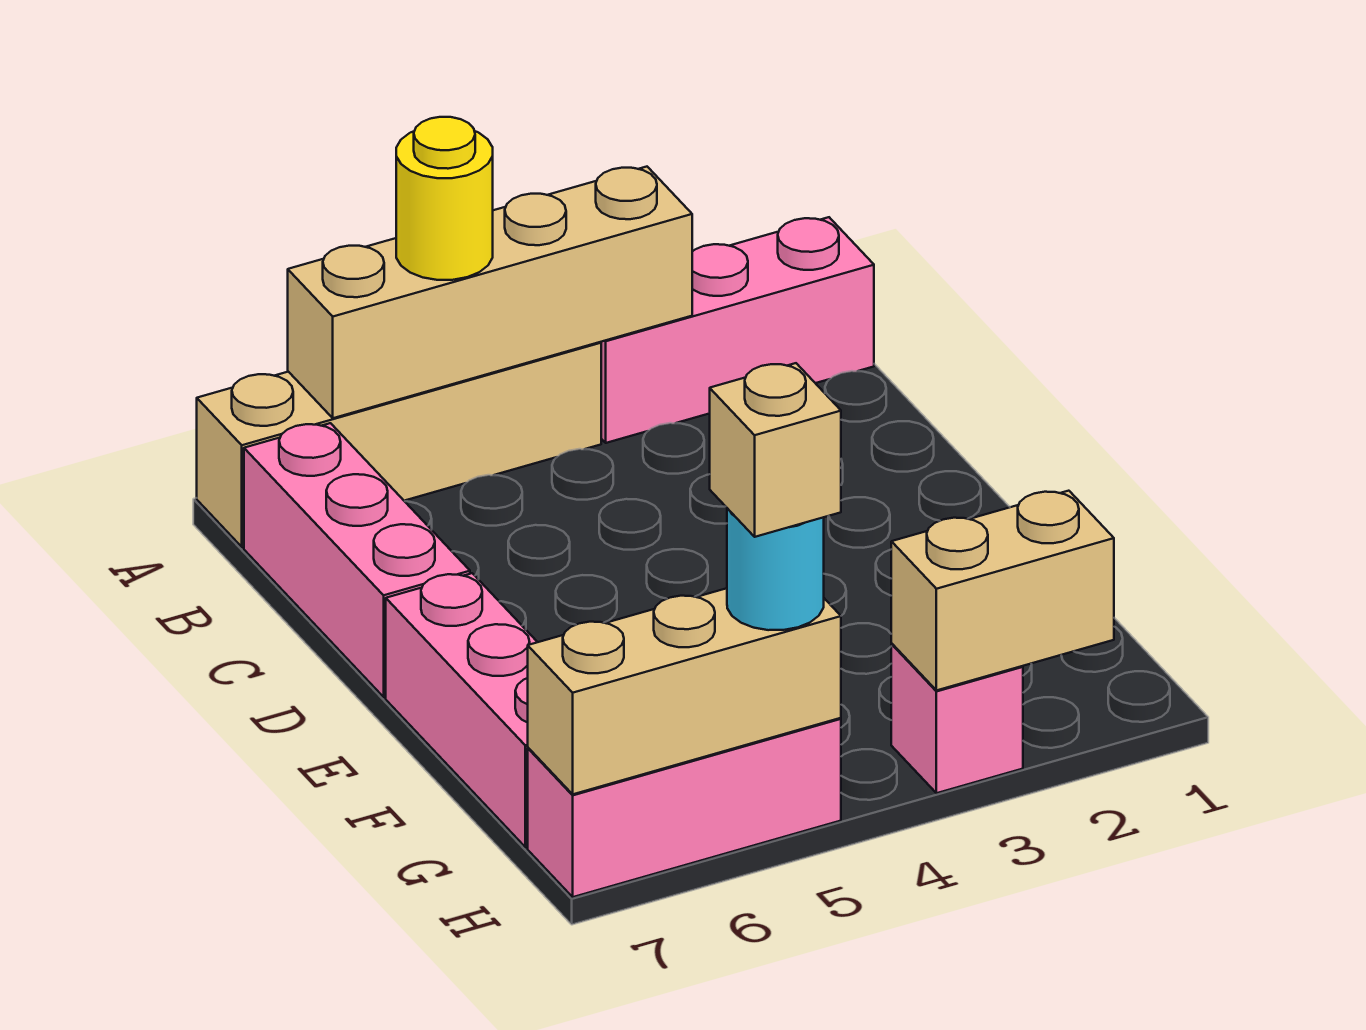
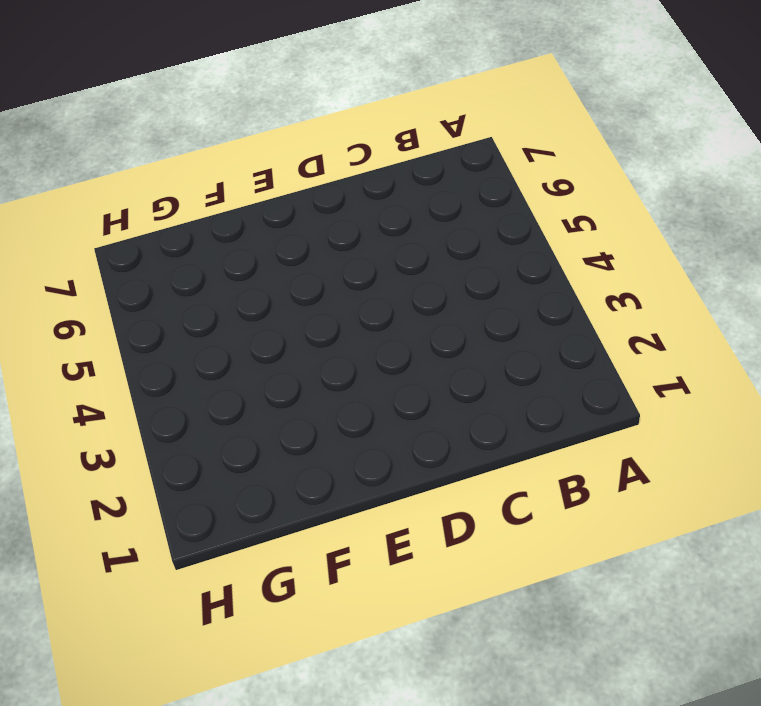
none -> pink 1x3 brick [601,217,874,443]
none -> tan 1x4 brick [197,342,601,547]
none -> pink 1x3 brick [244,423,470,697]

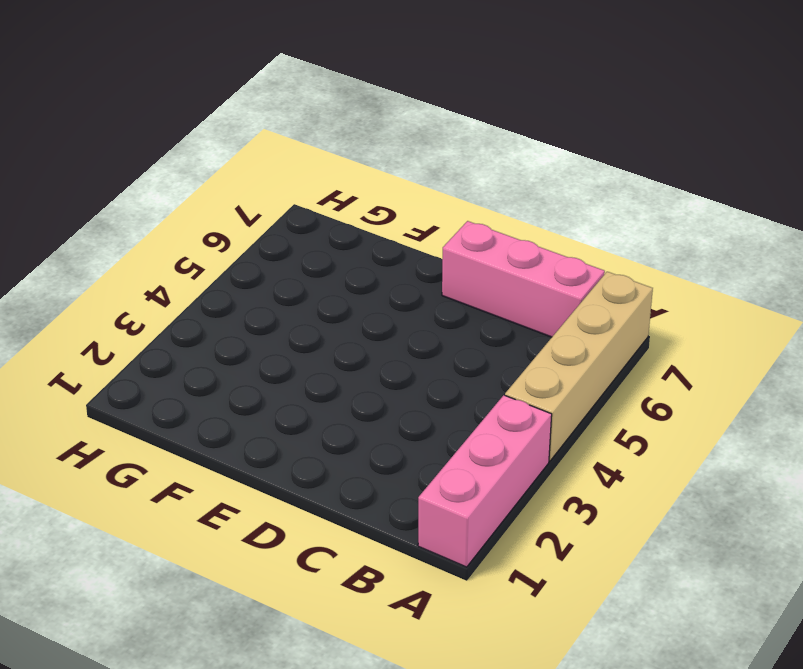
none -> pink 1x3 brick [386,573,537,847]
none -> pink 1x1 brick [891,644,1023,793]
none -> pink 1x3 brick [528,718,841,897]

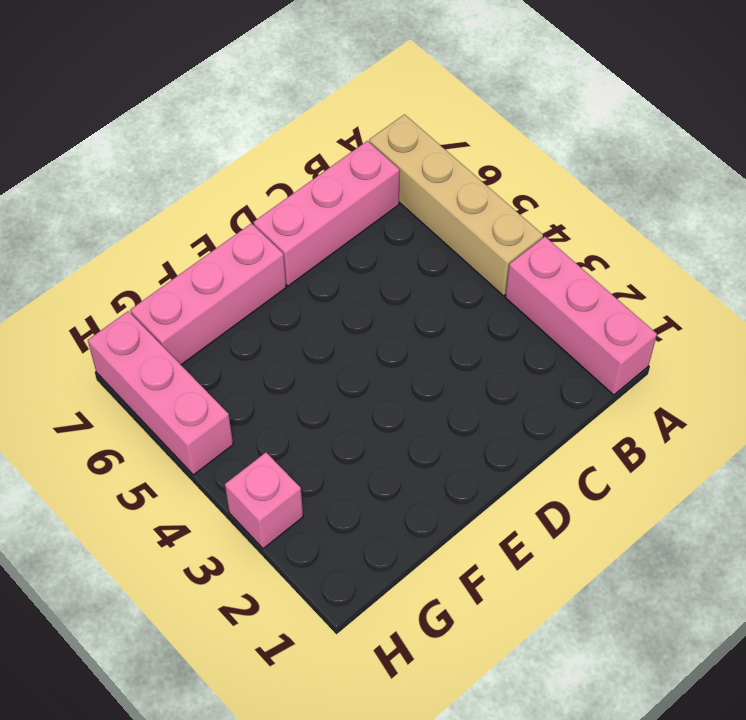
none -> tan 1x4 brick [288,167,692,418]
none -> tan 1x2 brick [891,491,1114,690]
none -> tan 1x3 brick [528,588,841,794]

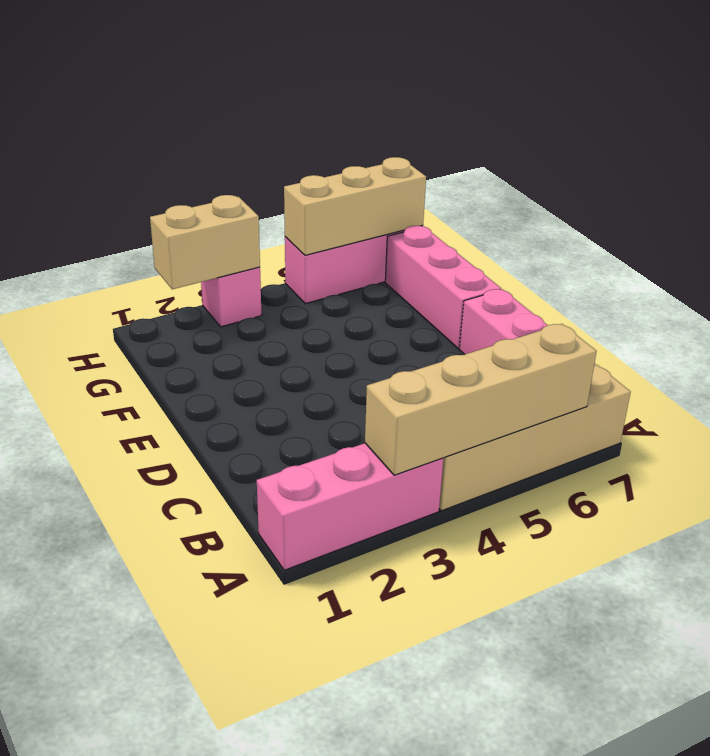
none -> yellow 1x1 round brick [396,117,493,280]
none -> cyan 1x1 round brick [727,508,824,630]
none -> tan 1x1 brick [710,363,841,537]

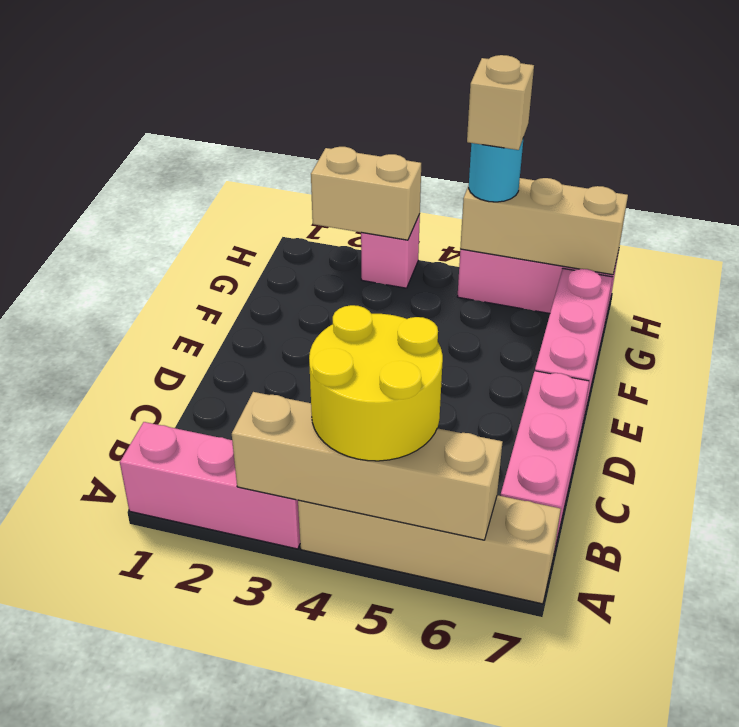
yellow 2x2 round brick [309,305,443,461] -> yellow 1x1 round brick [396,117,493,280]

